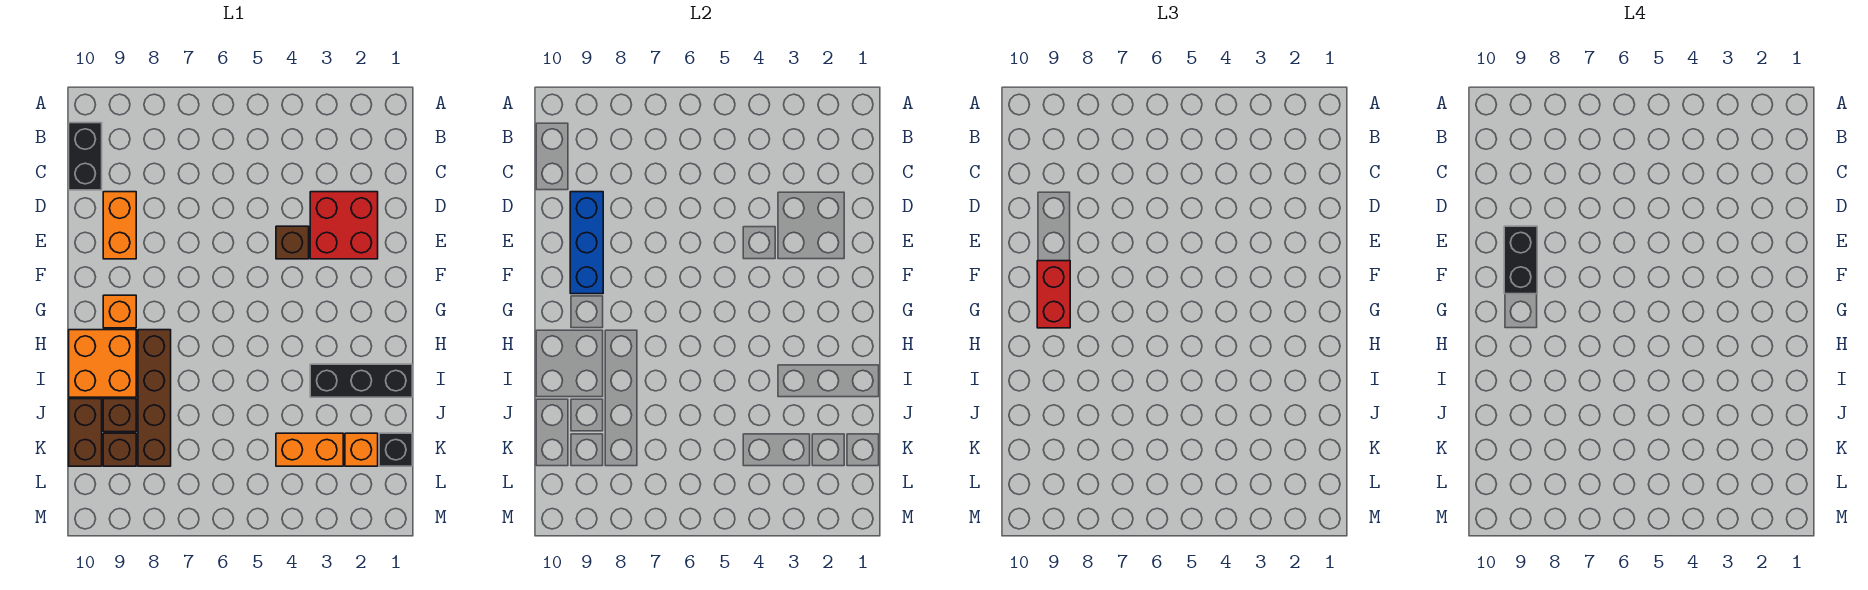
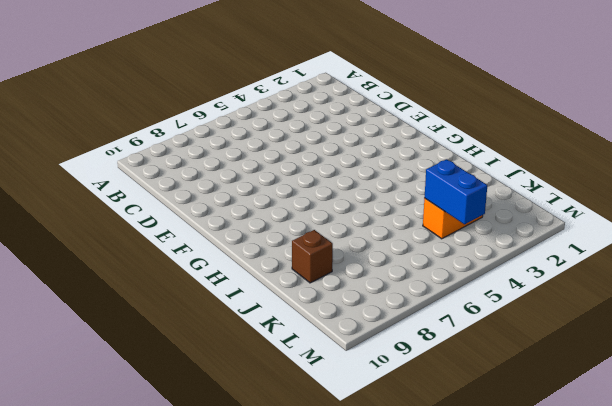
blue 1x2 brick [424,159,487,224] -> none
none -> black 1x2 brick [69,123,102,190]
none -> red 2x2 brick [310,192,378,259]
none -> orange 1x2 brick [103,192,136,259]

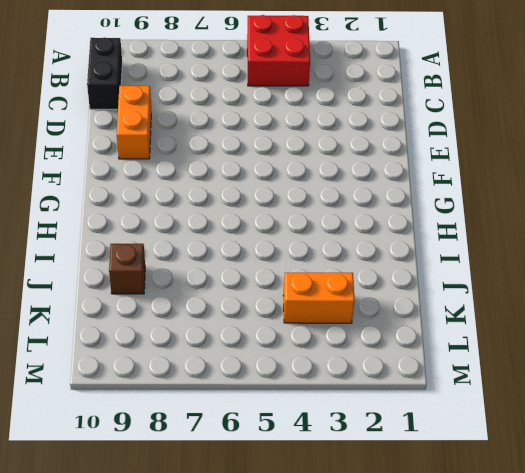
red 2x2 brick [247,15,310,86] -> red 2x2 brick moved to [310,192,378,259]
none -> brown 1x1 brick [276,226,309,259]
none -> orange 1x1 brick [103,295,136,328]
none -> brown 1x4 brick [138,330,171,466]

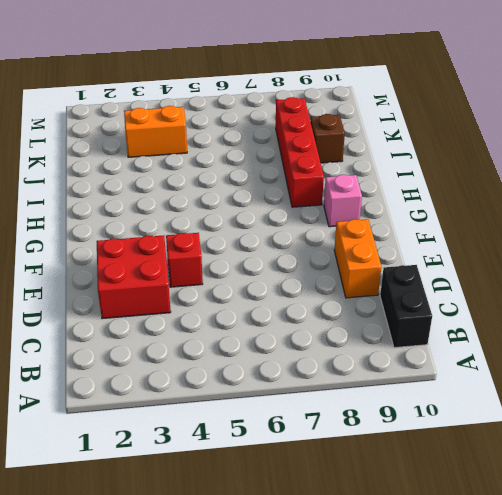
red 1x1 brick [166,233,203,287] -> brown 1x1 brick [276,226,309,259]
pink 1x1 brick [324,175,362,227] -> orange 1x1 brick [103,295,136,328]
red 1x4 brick [276,97,324,207] -> brown 1x4 brick [138,330,171,466]
none -> orange 2x2 brick [69,330,136,397]
none -> black 1x3 brick [310,364,412,397]
none -> brown 1x2 brick [69,399,102,466]

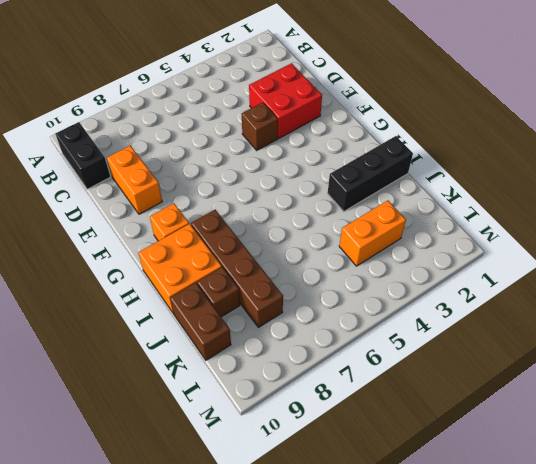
none -> black 1x1 brick [379,433,412,466]
none -> orange 1x1 brick [345,433,378,466]
none -> brown 1x1 brick [103,433,136,466]

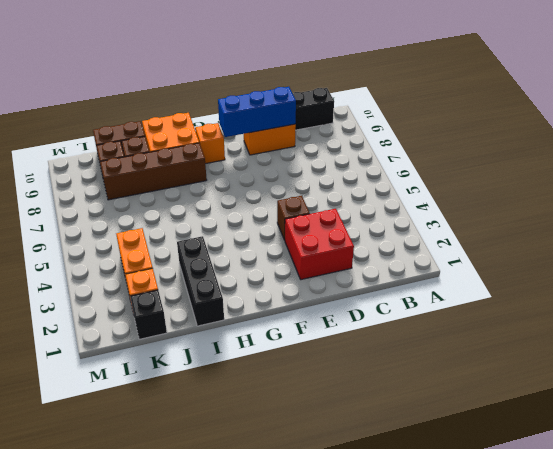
none -> red 1x2 brick [1037,261,1070,328]
none -> black 1x2 brick [1504,226,1537,294]

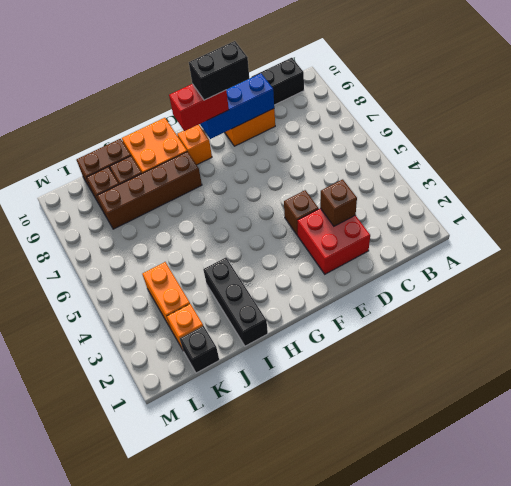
brown 1x1 brick [320,179,357,226] -> none

